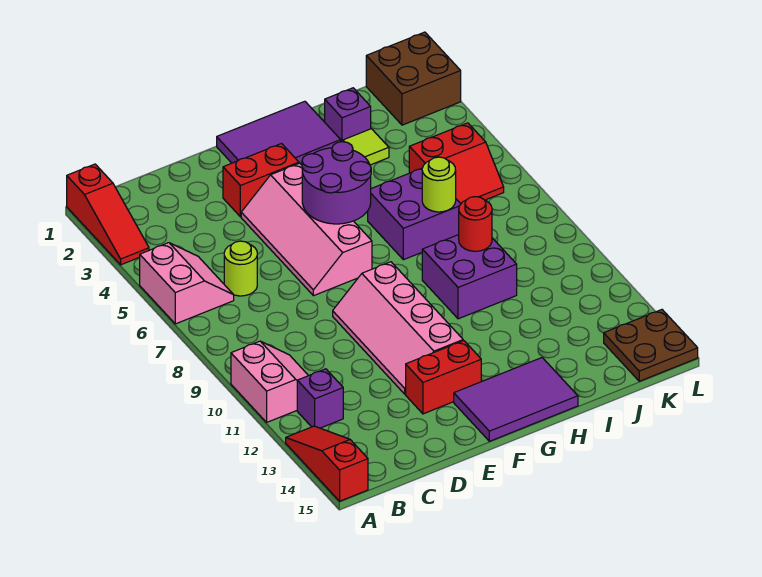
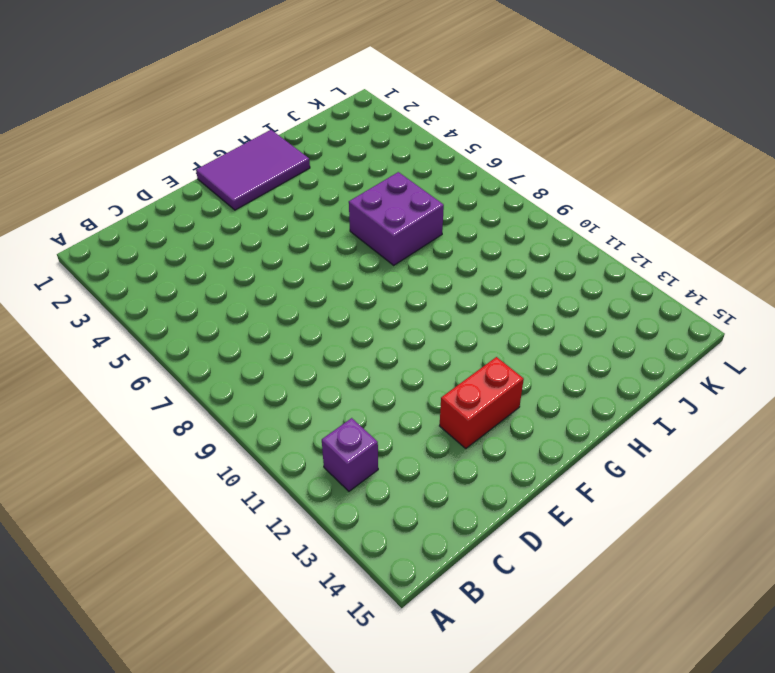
none -> red 1x3 slope [67,164,149,265]
none -> pink 2x2 slope [140,243,234,324]
none -> pink 2x2 slope [231,341,308,422]

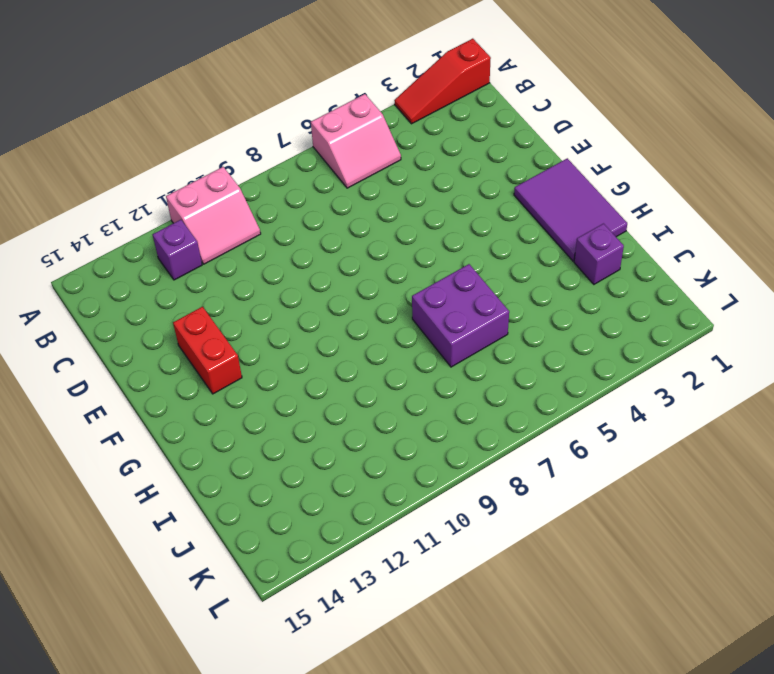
none -> red 1x3 slope [286,426,368,501]
none -> lime 1x1 round brick [224,241,257,296]
none -> red 1x2 brick [223,144,299,217]

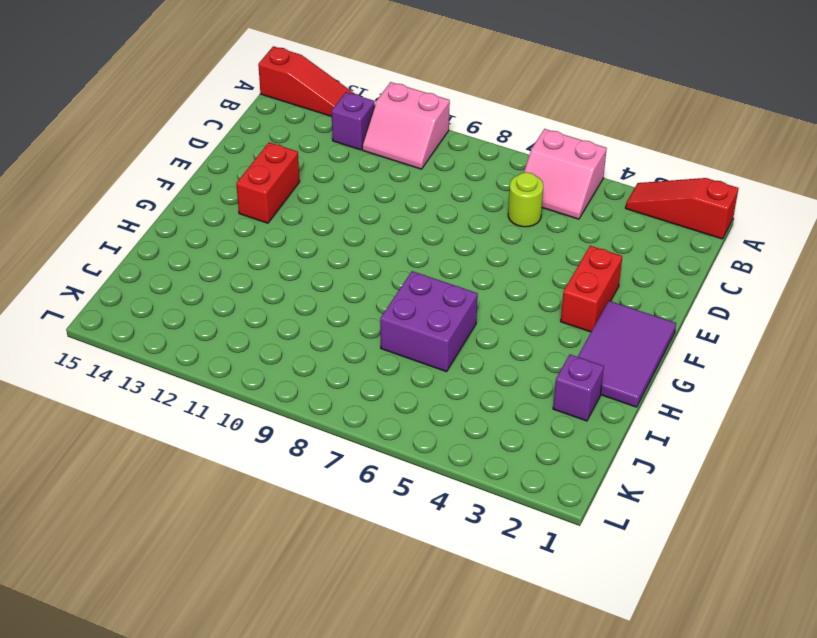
none -> pink 2x4 slope [241,163,372,296]
none -> pink 2x4 slope [333,262,463,394]
none -> purple 2x3 tile [454,358,578,441]

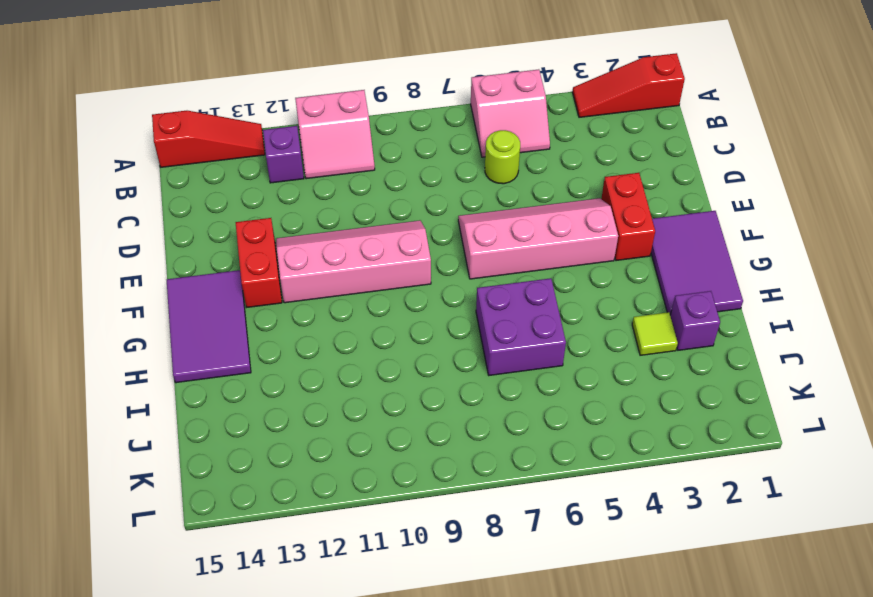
none -> purple 2x2 brick [422,235,517,319]
none -> red 2x2 slope [409,123,504,204]
none -> brown 2x2 brick [366,32,461,125]

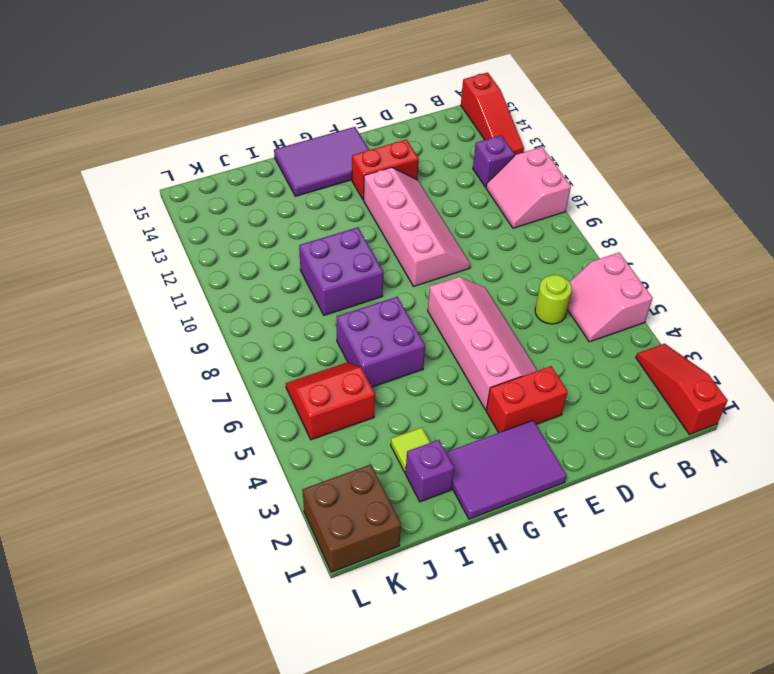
none -> brown 2x2 plate [604,310,698,381]
none -> purple 2x2 round brick [302,142,371,224]
none -> lime 1x1 round brick [422,157,456,212]

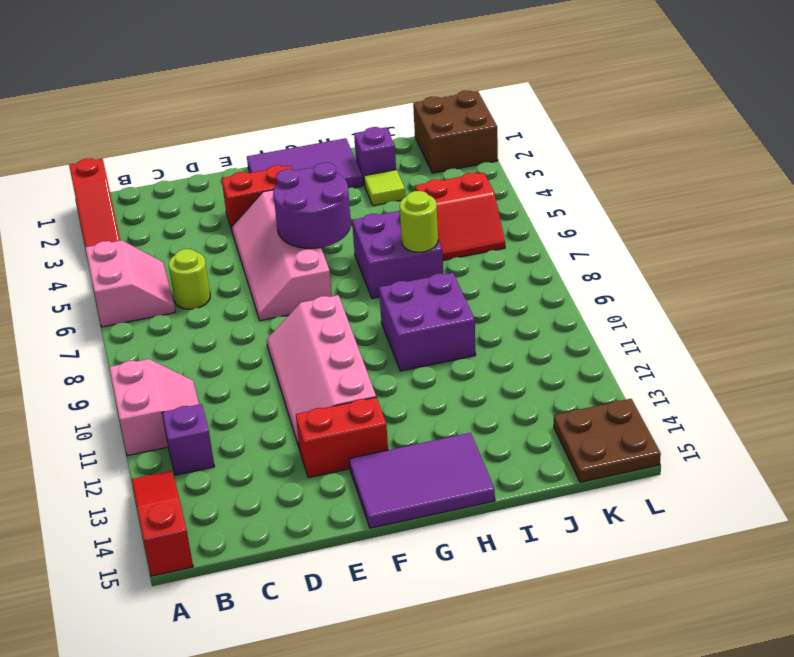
none -> red 1x1 round brick [459,197,492,251]

